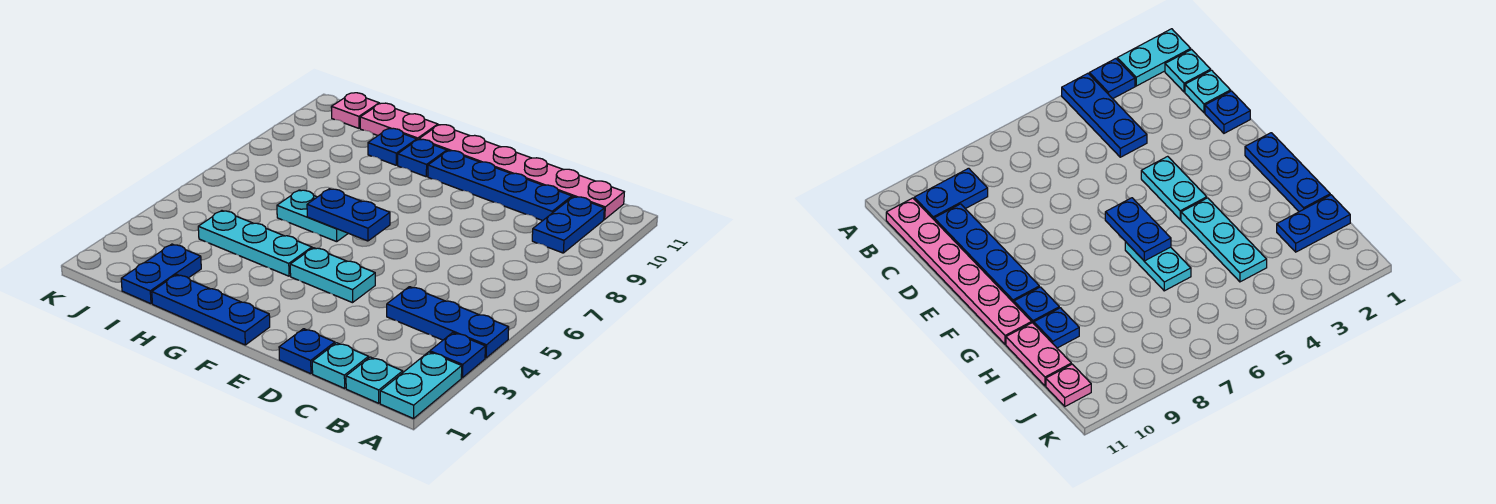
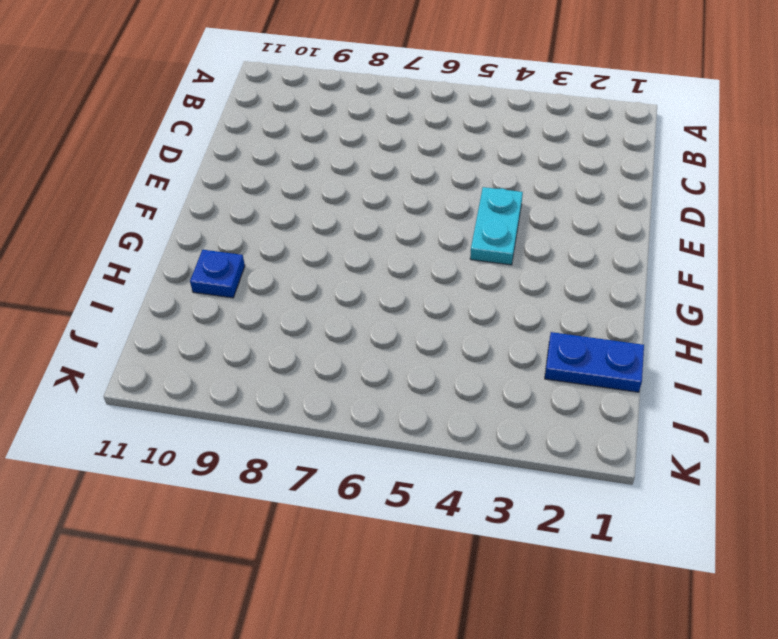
none -> cyan 1x2 plate [380,352,462,419]
none -> blue 1x1 plate [430,333,485,378]
none -> blue 1x3 plate [387,287,509,358]

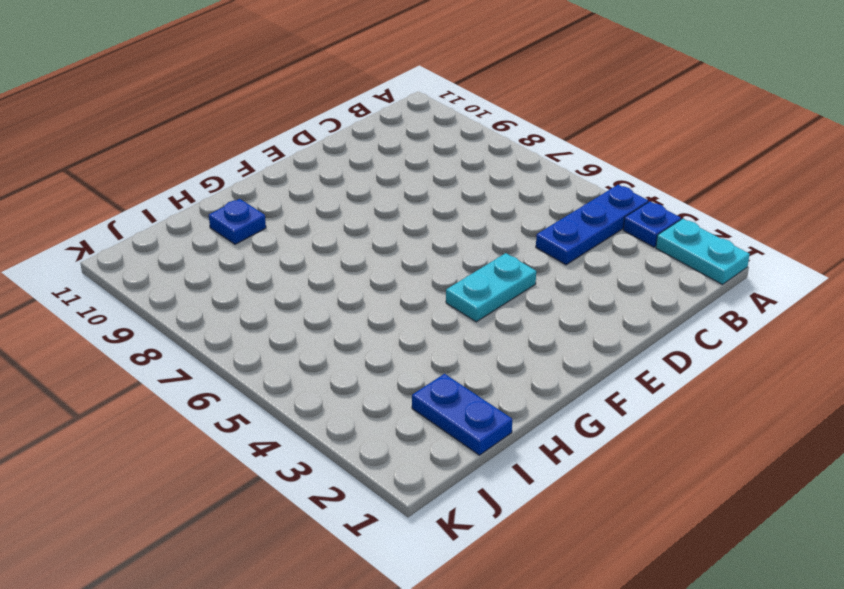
none -> cyan 1x1 plate [346,357,403,403]
none -> blue 1x2 plate [532,197,604,253]
none -> pink 1x6 plate [419,125,624,219]

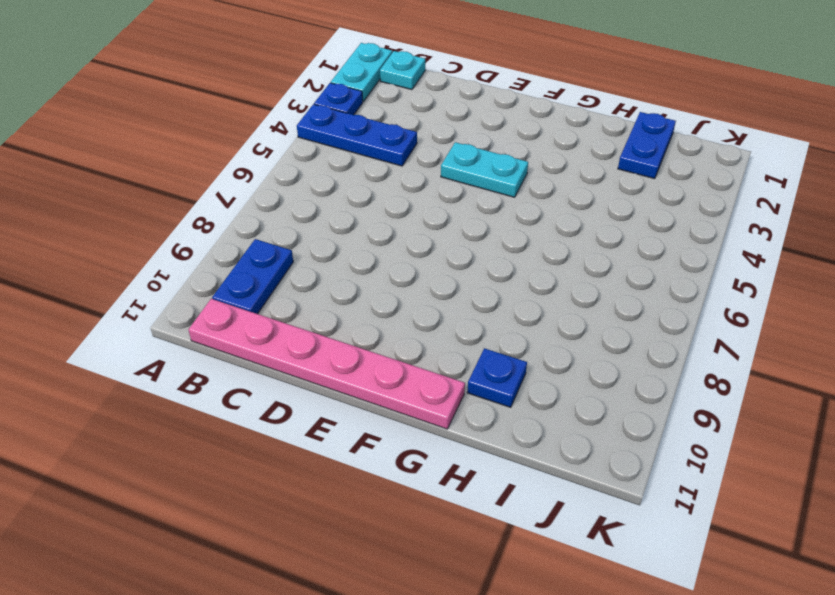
none -> cyan 1x1 plate [312,343,369,388]
none -> blue 1x4 plate [428,151,572,221]
none -> blue 1x1 plate [279,329,335,374]

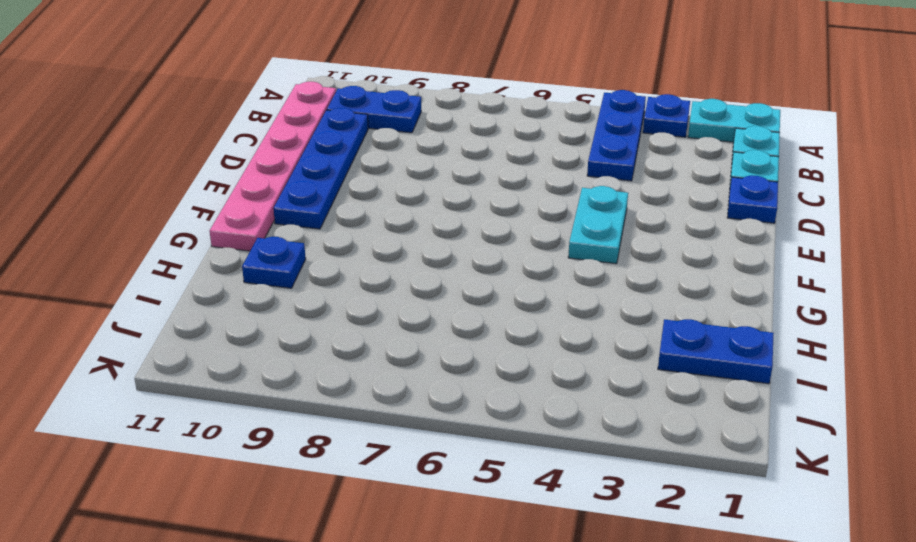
none -> blue 1x3 plate [152,275,270,345]
none -> cyan 1x3 plate [198,211,312,276]
none -> cyan 1x2 plate [277,190,348,242]

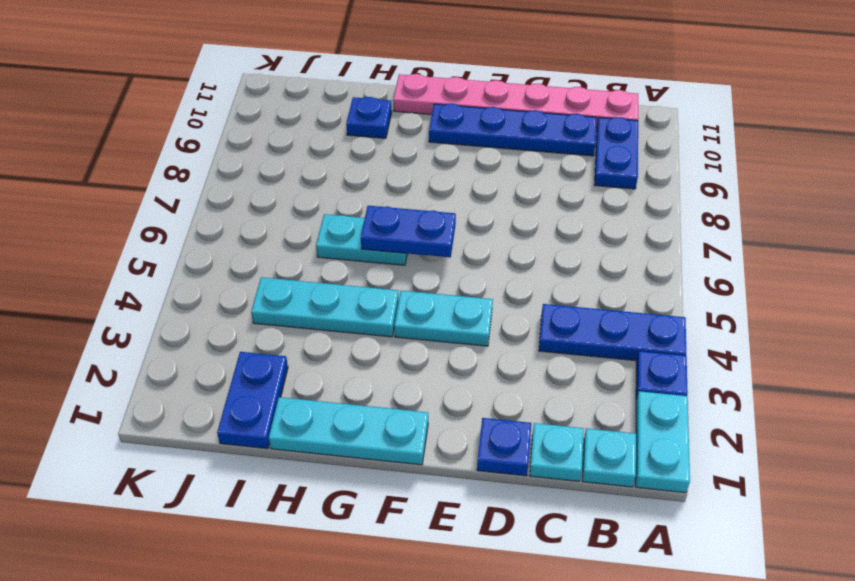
cyan 1x3 plate [269,397,428,465] -> blue 1x3 plate [152,275,270,345]
none -> blue 1x1 plate [398,139,447,177]
none -> pink 1x2 plate [360,103,438,140]
none -> pink 1x1 plate [331,93,379,128]

